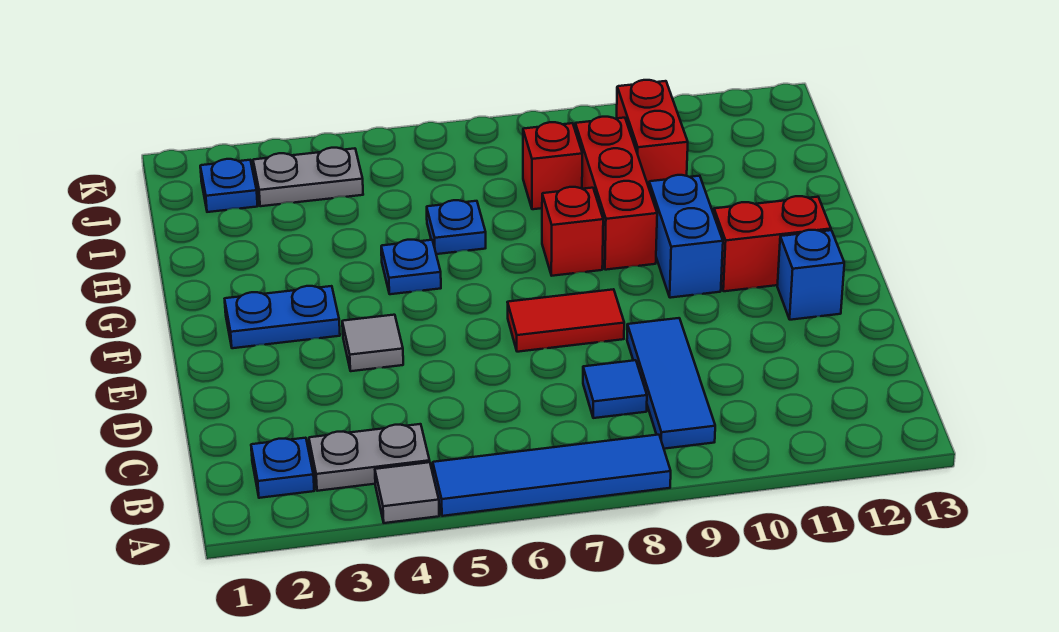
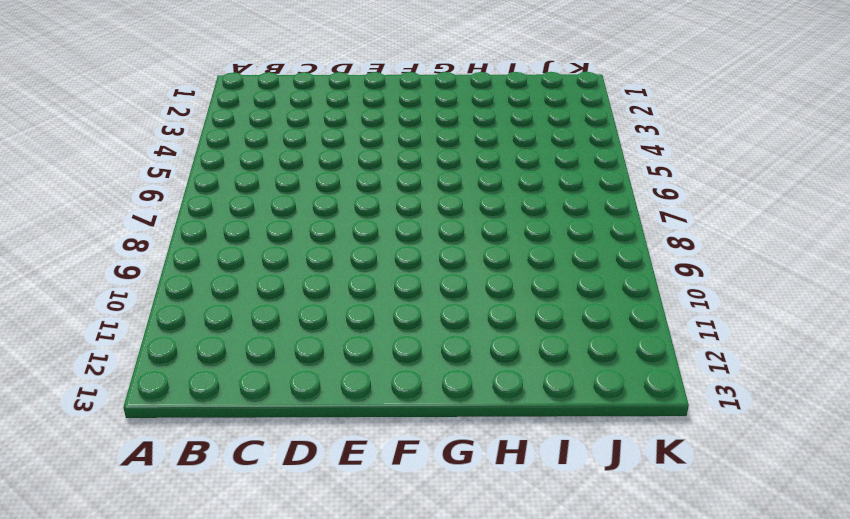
none -> grey 1x1 tile [375,462,439,523]
none -> blue 1x4 tile [433,435,671,516]
none -> blue 1x1 plate [251,438,314,498]

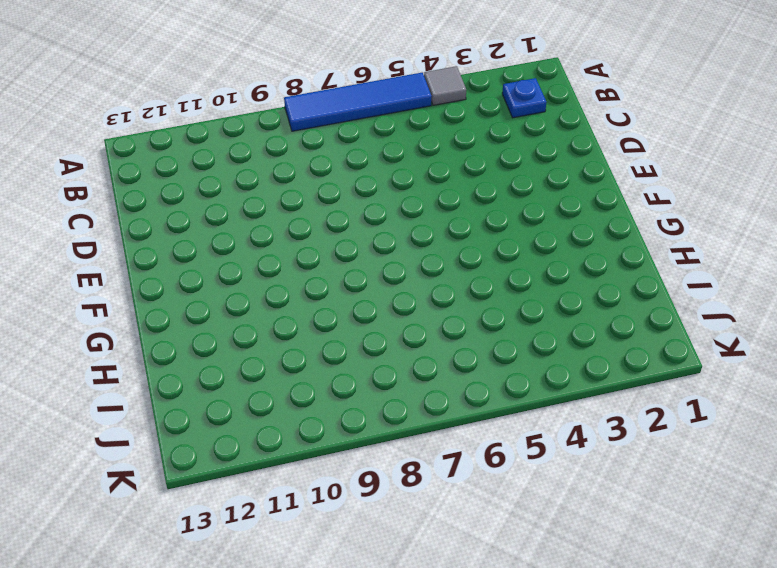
none -> grey 1x2 plate [309,424,430,491]
none -> blue 1x3 tile [627,318,715,449]
none -> blue 1x1 tile [583,360,647,418]

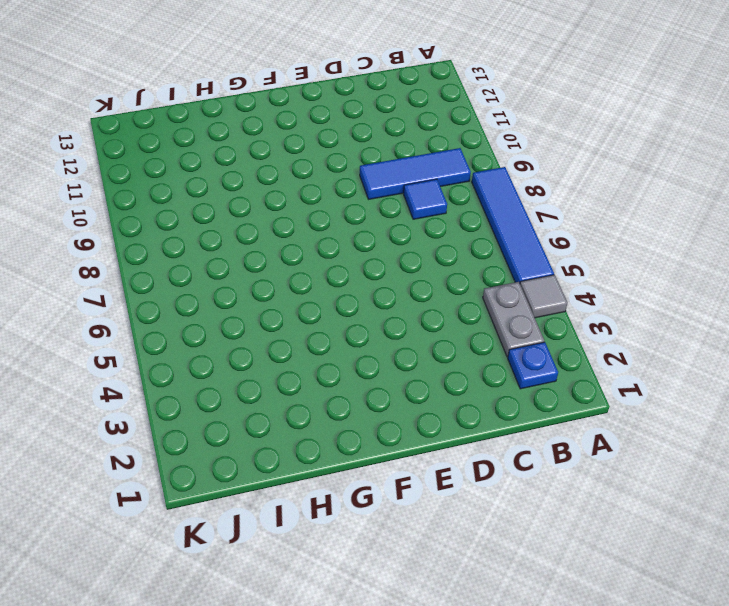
none -> grey 1x1 tile [342,315,403,371]
none -> red 1x2 tile [508,289,624,352]
none -> blue 1x1 brick [777,230,844,320]

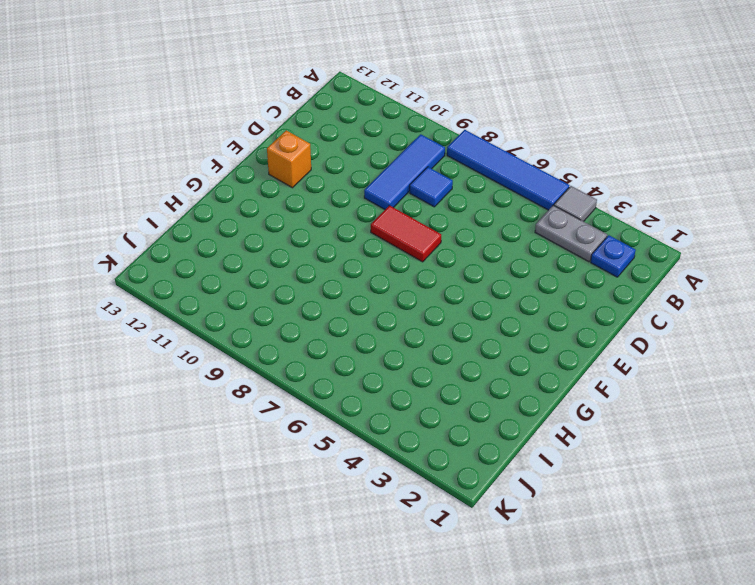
orange 1x1 brick [267,130,311,188] -> blue 1x1 brick [777,230,844,320]
none -> grey 1x1 tile [342,315,403,371]
none -> blue 1x2 plate [225,286,340,348]
none -> blue 1x2 brick [649,175,723,298]

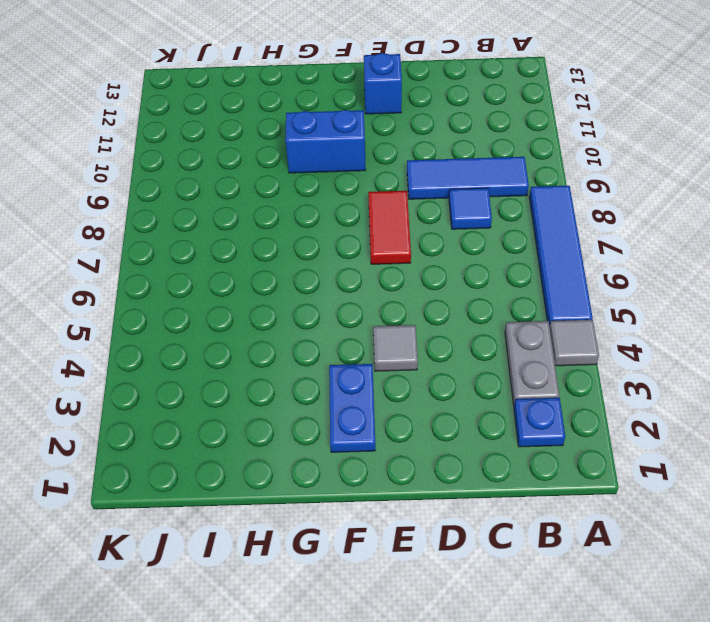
none -> red 1x2 brick [714,196,831,291]
none -> blue 1x1 plate [381,240,441,294]
none -> red 1x1 brick [542,187,603,276]

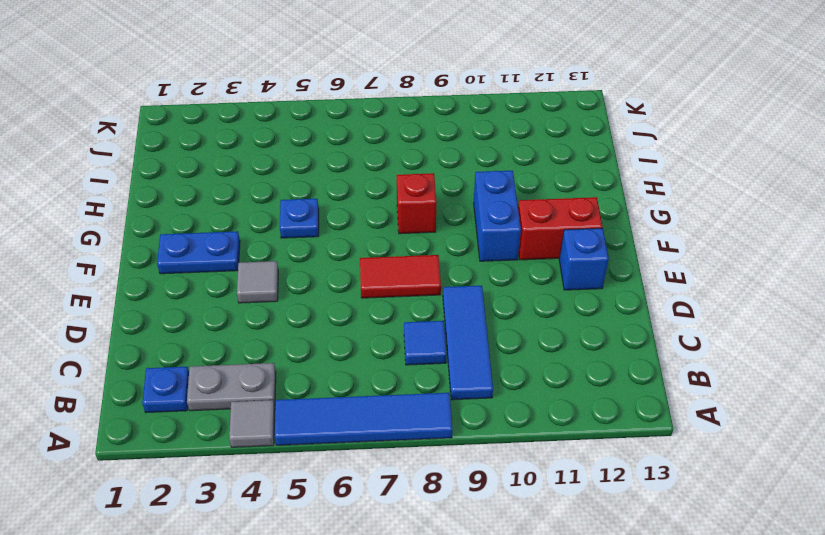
none -> red 1x3 brick [575,117,657,270]
none -> blue 1x1 plate [427,200,486,254]
none -> red 1x1 brick [523,122,582,209]

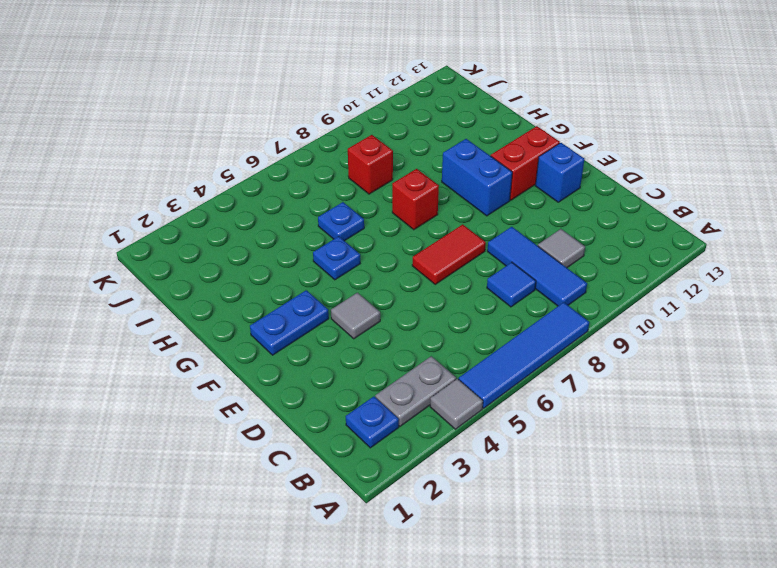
grey 1x1 tile [538,229,585,268] -> none
none -> red 1x3 brick [575,117,657,270]
none -> red 1x2 brick [617,80,688,187]
none -> blue 1x1 plate [200,159,258,212]

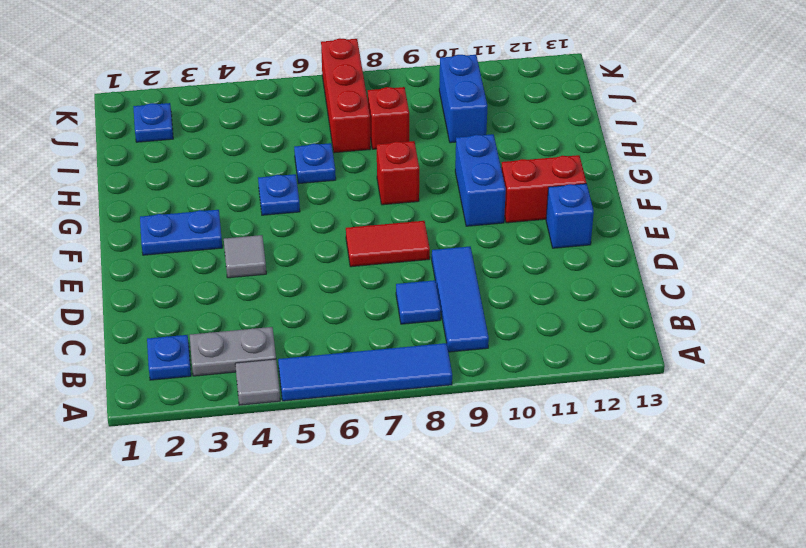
red 1x3 brick [321,38,370,153] -> red 1x3 brick moved to [575,117,657,270]
blue 1x2 brick [439,55,487,143] -> red 1x2 brick [617,80,688,187]
none -> grey 1x2 plate [253,148,363,206]

